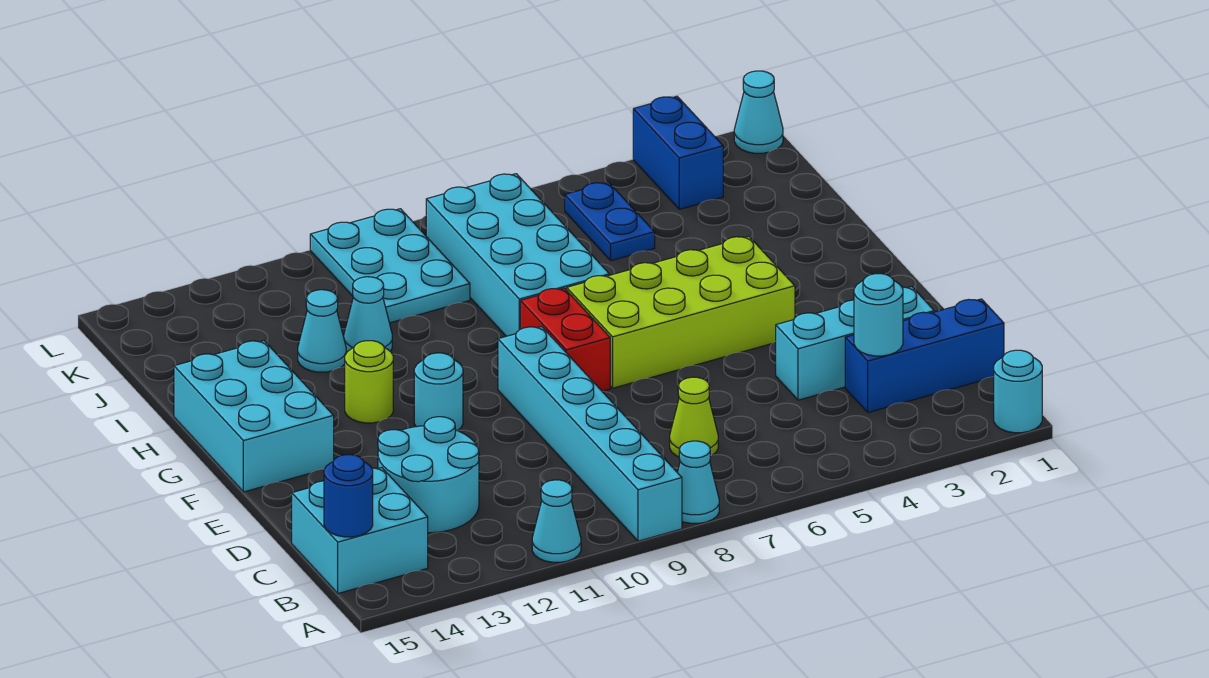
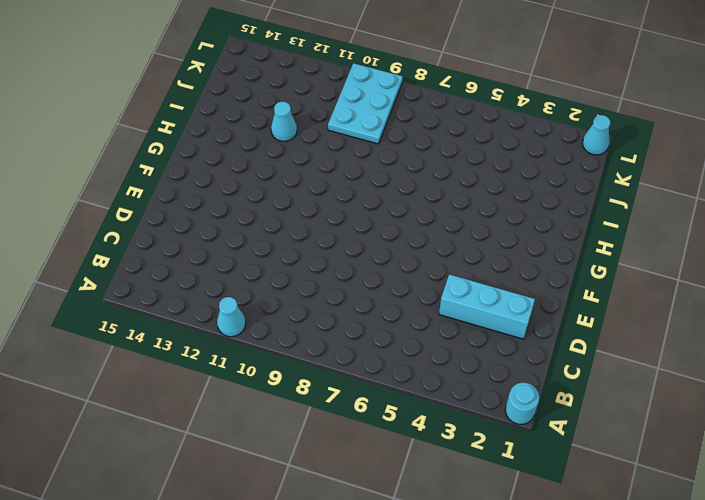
none -> cyan 1x1 cone [677,441,719,523]
none -> cyan 1x6 brick [498,327,682,541]
none -> cyan 2x2 brick [292,468,428,593]

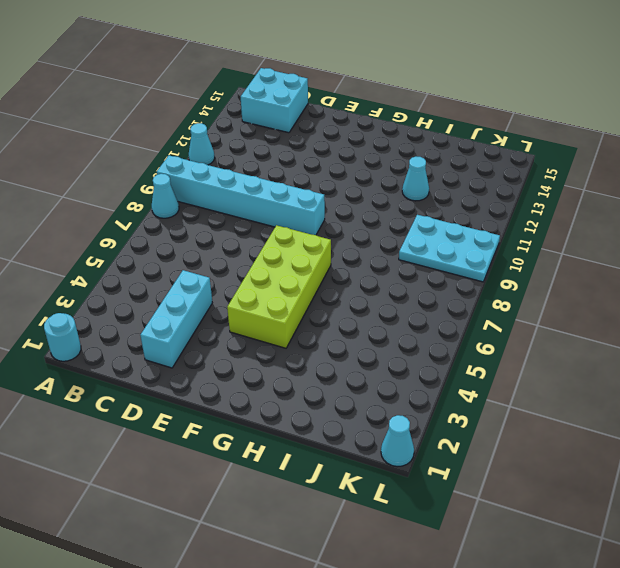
none -> blue 1x3 brick [845,299,1004,412]
none -> lime 1x1 cone [670,377,718,457]
none -> cyan 2x2 round brick [378,417,479,533]

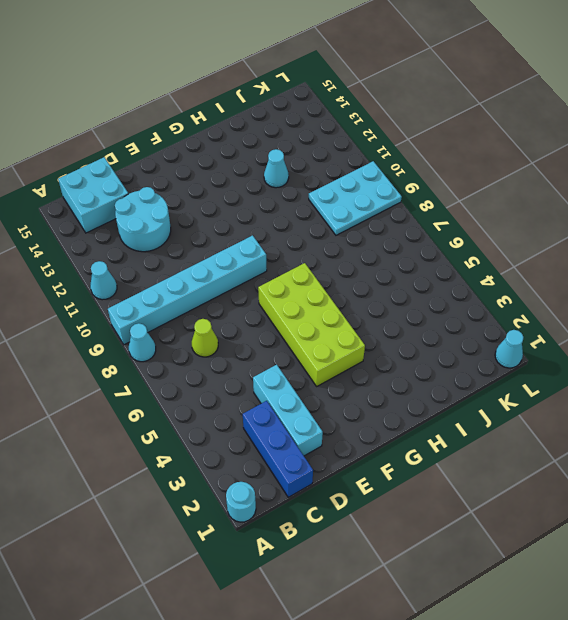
none -> red 1x2 brick [520,288,610,391]
none -> cyan 1x1 round brick [414,353,463,431]
none -> cyan 2x3 brick [174,341,334,492]

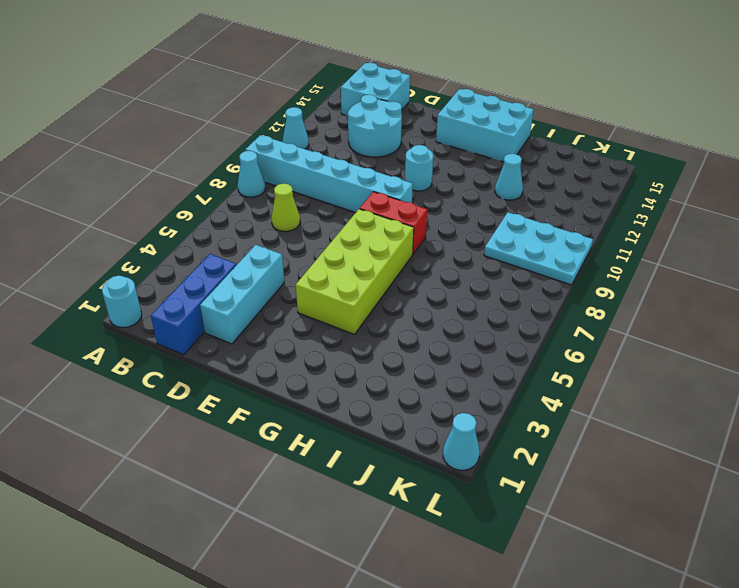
none -> lime 1x1 round brick [345,341,393,423]
none -> cyan 2x4 brick [426,174,609,336]
none -> cyan 1x1 cone [344,277,392,352]

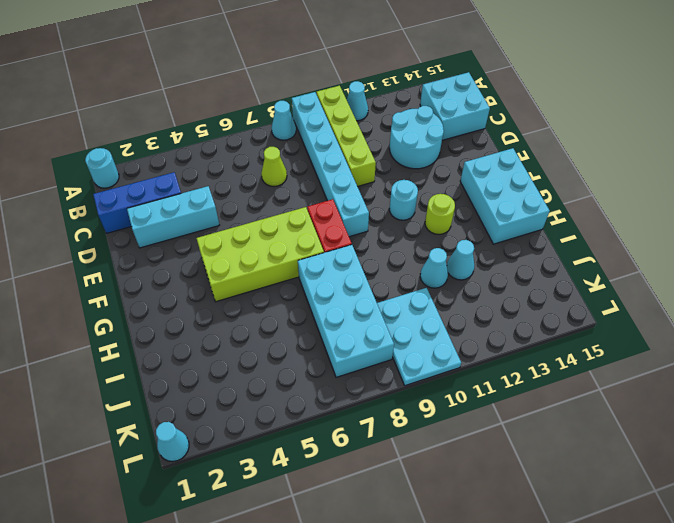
lime 1x4 brick [317,86,376,186] -> none
none -> blue 1x2 plate [565,182,655,261]
none -> blue 1x2 brick [633,96,723,209]
none -> blue 1x1 round brick [324,455,373,537]

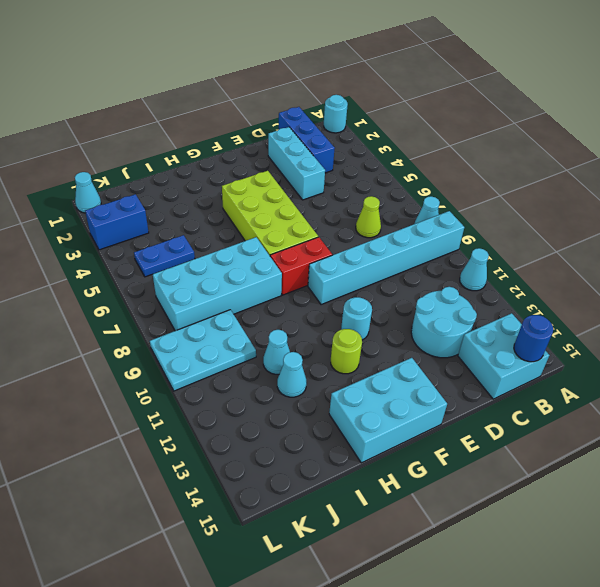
none -> cyan 1x1 round brick [854,274,903,356]

